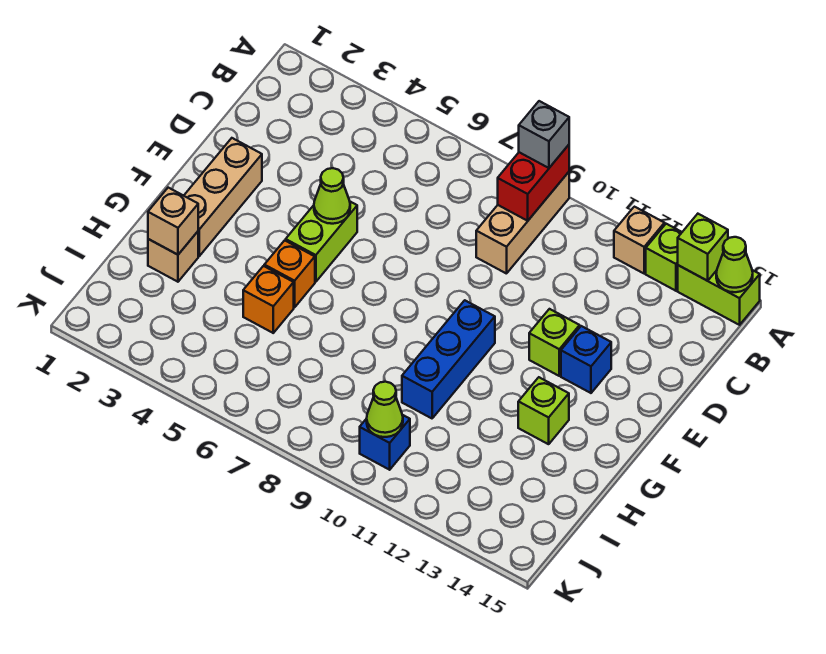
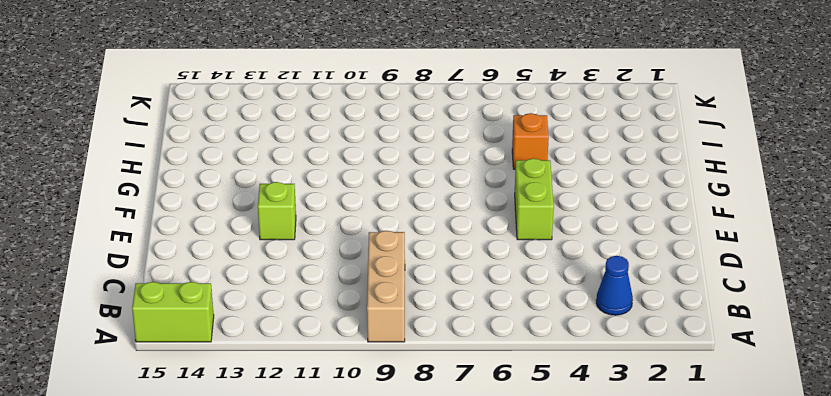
blue 1x1 cone [596,256,633,315] -> none
none -> tan 1x1 brick [614,207,665,273]
none -> lime 1x1 brick [646,224,682,291]
none -> tan 1x3 brick [184,138,262,256]

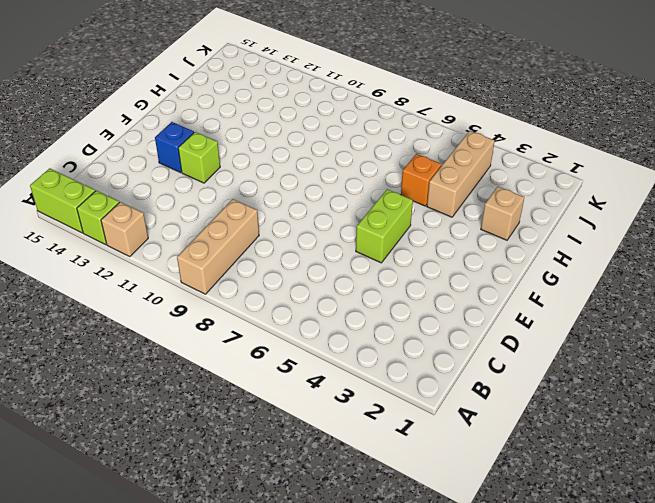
tan 1x3 brick [427,131,495,217] -> tan 1x3 brick moved to [184,138,262,256]
none -> blue 1x3 brick [402,300,495,418]
none -> orange 1x1 brick [264,240,315,307]
none -> lime 1x1 brick [518,377,569,444]

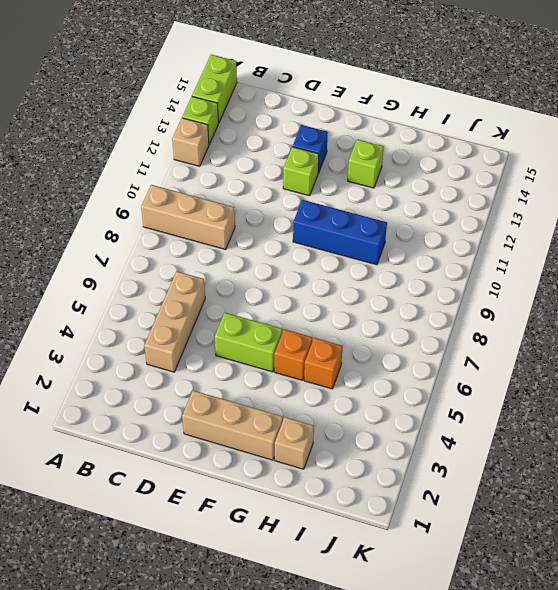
tan 1x3 brick [144,271,205,372] -> none
none -> blue 1x1 brick [360,415,410,470]
none -> red 1x2 brick [498,145,569,221]
none -> lime 1x1 brick [678,214,728,281]

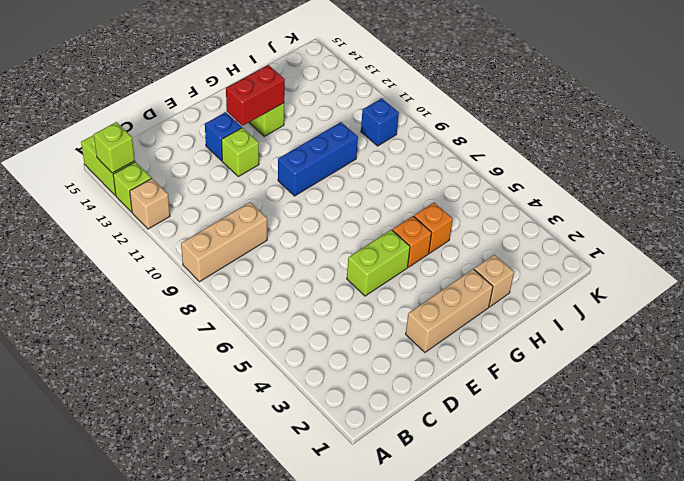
red 1x2 brick [226,65,285,125] -> red 1x2 brick moved to [498,145,569,221]
none -> lime 1x1 cone [716,237,753,292]
none -> lime 1x1 cone [314,168,350,224]
none -> tan 1x1 brick [148,188,198,255]

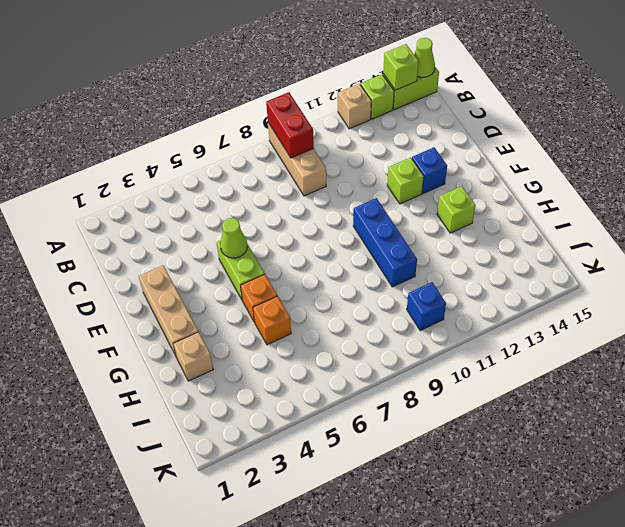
none -> tan 1x1 brick [148,188,198,255]
none -> lime 1x1 cone [367,382,403,437]
none -> grey 1x1 brick [519,101,569,168]

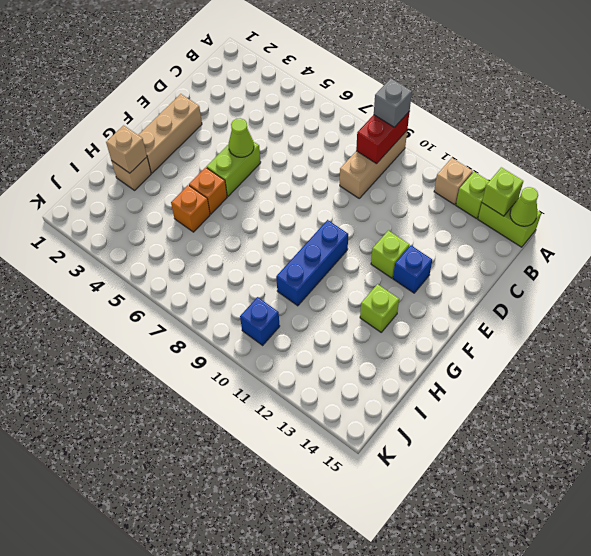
none -> lime 1x1 cone [367,382,403,437]

